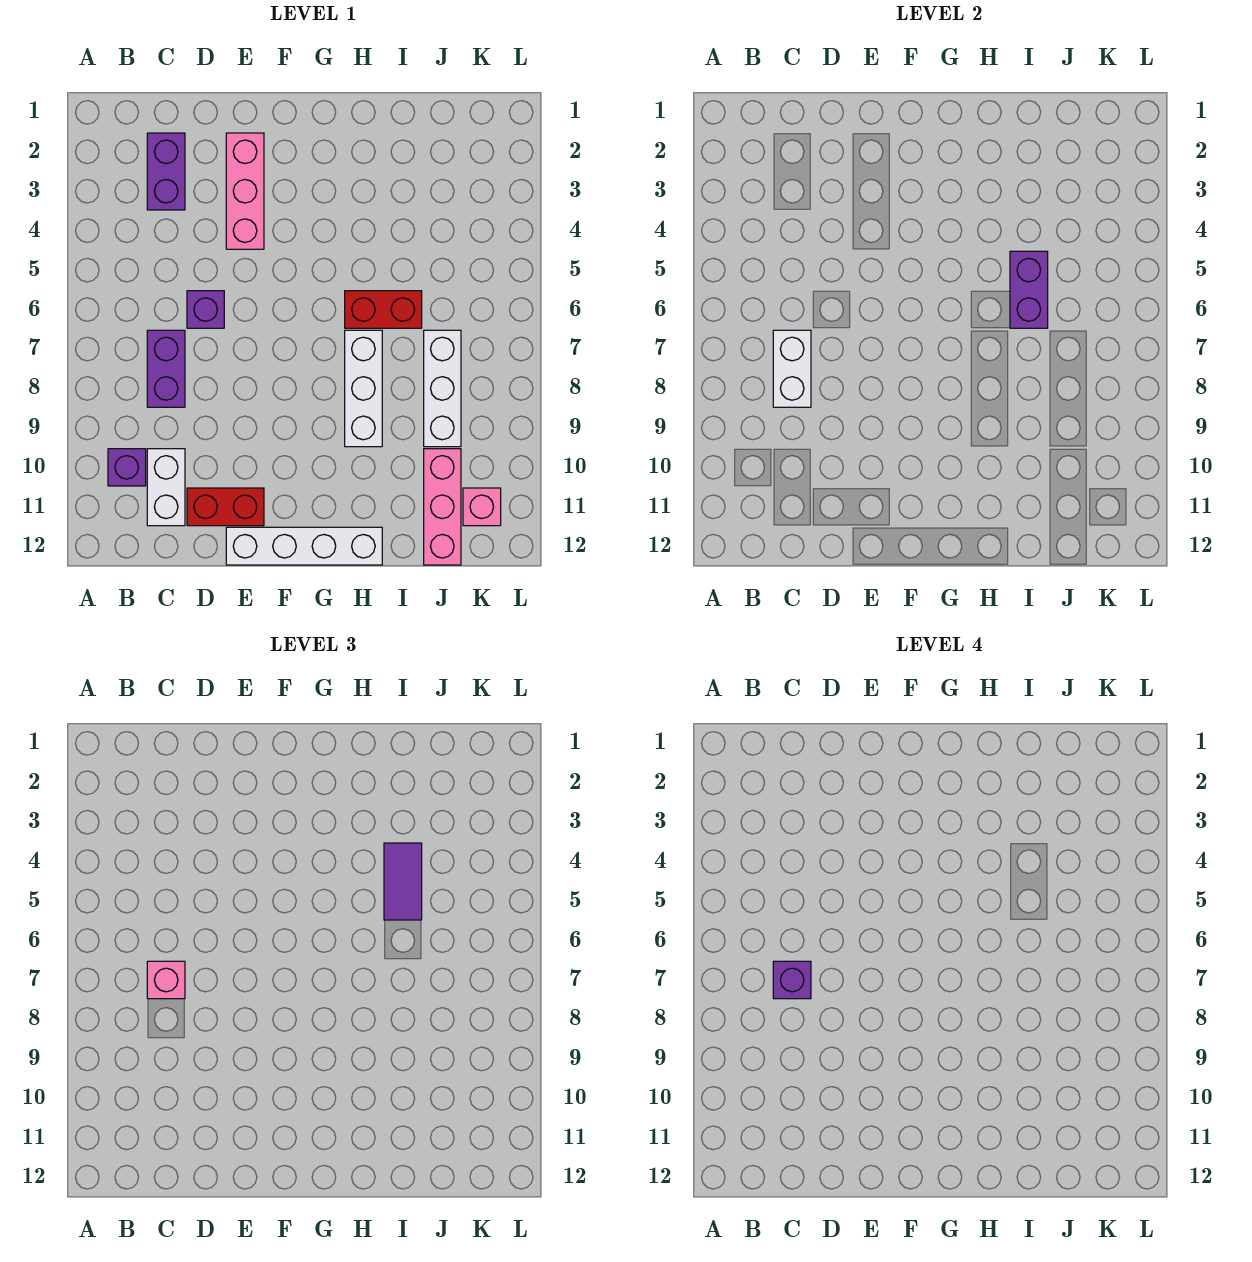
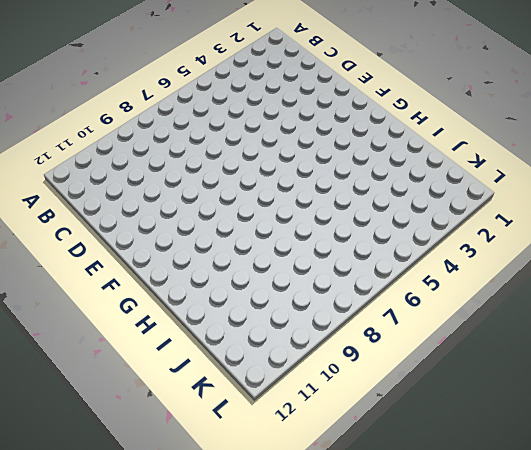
none -> purple 1x1 brick [108,449,146,486]
none -> purple 1x2 brick [147,133,185,210]
none -> purple 1x2 brick [147,330,185,407]

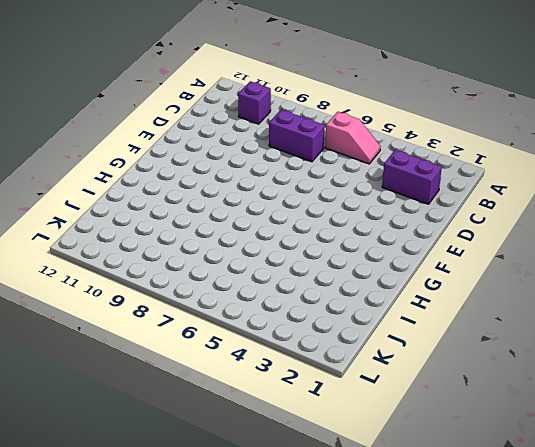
pink 1x2 slope [325,112,380,164] -> none
none -> white 1x2 brick [147,449,185,526]
none -> purple 1x1 brick [187,291,224,328]
none -> red 1x2 brick [187,488,264,526]

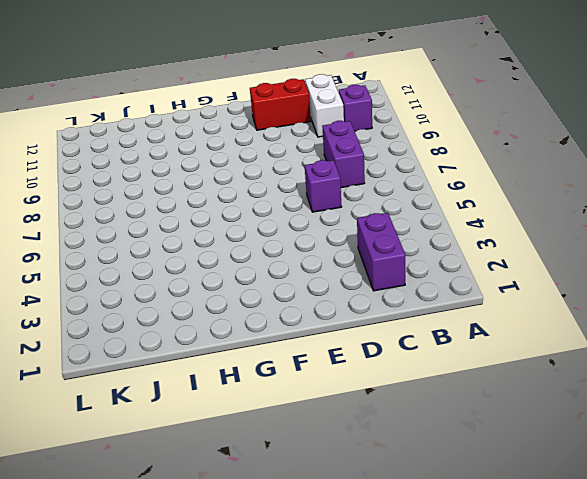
none -> pink 1x3 brick [226,133,264,249]
none -> white 1x4 brick [226,527,382,565]
none -> red 1x2 brick [345,291,422,328]

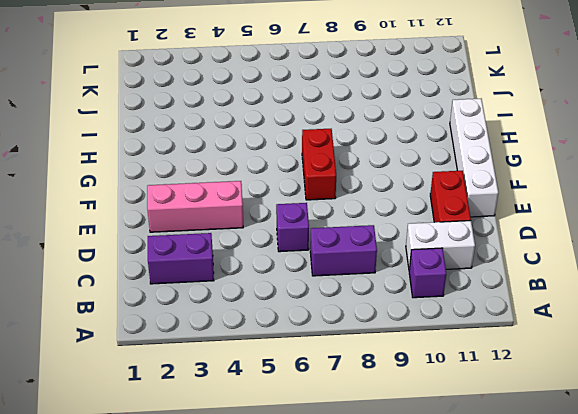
red 1x2 brick [302,129,336,200] -> red 1x2 brick moved to [345,291,422,328]
none -> white 1x3 brick [345,330,382,447]
none -> white 1x3 brick [424,330,461,447]
none -> pink 1x3 brick [424,449,461,565]

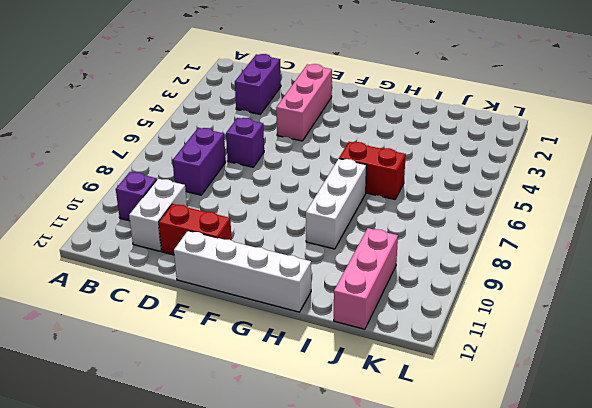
none -> white 1x3 brick [424,330,461,447]
none -> pink 1x1 brick [463,488,501,526]
none -> white 1x2 brick [773,330,811,407]

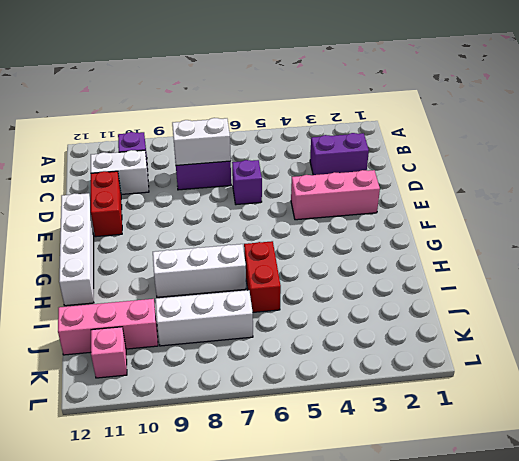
none -> purple 1x2 brick [1010,251,1048,328]
none -> pink 1x1 brick [147,961,185,999]
none -> purple 1x2 tile [384,843,422,920]

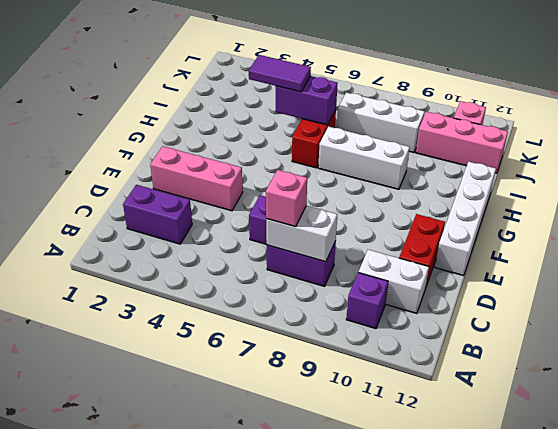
none -> purple 1x1 brick [773,961,811,999]

